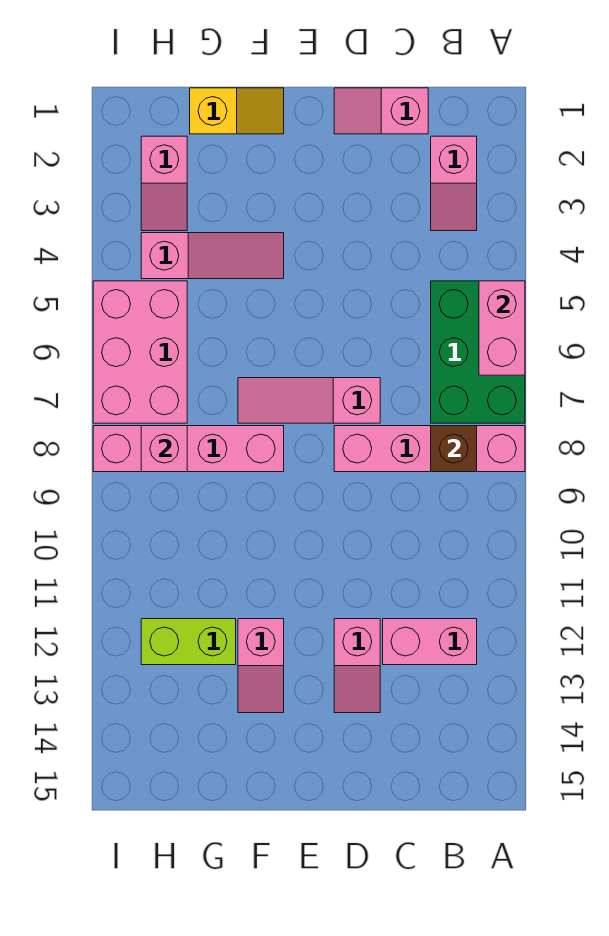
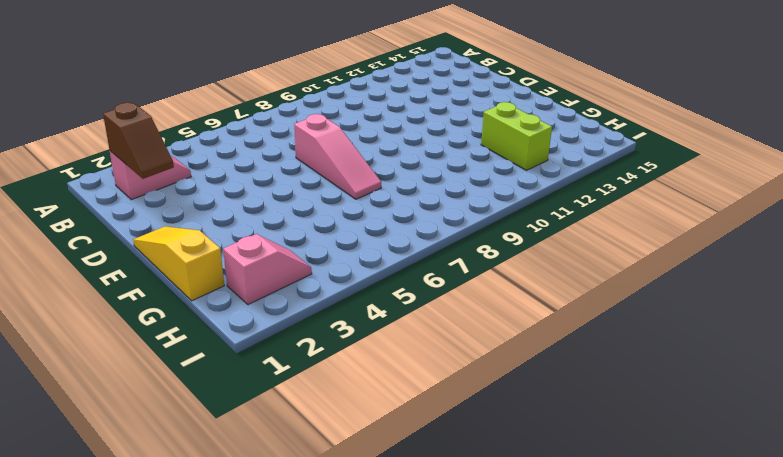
brown 1x2 slope [103,103,174,179] -> none
yellow 1x3 slope [133,226,224,301] -> yellow 1x2 slope [190,88,284,134]
none -> green 2x3 brick [431,281,525,423]
none -> pink 1x4 brick [334,426,525,472]
none -> pink 1x2 brick [383,619,477,665]

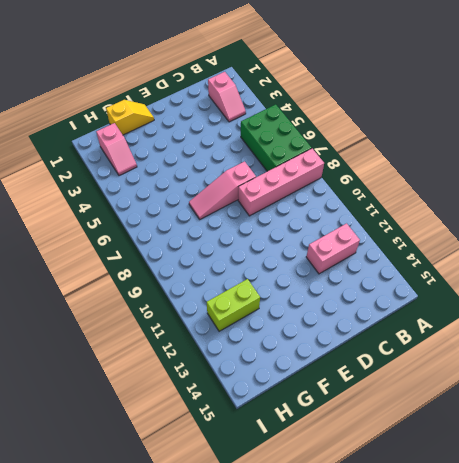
none -> pink 1x2 slope [334,88,428,134]
none -> pink 1x2 slope [334,619,380,713]
none -> pink 1x3 slope [141,233,284,279]

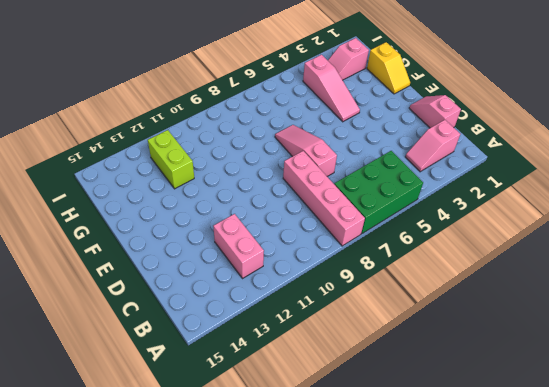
none -> pink 1x2 slope [334,619,380,713]
none -> pink 1x4 brick [93,426,284,472]
none -> pink 1x2 slope [238,619,284,713]

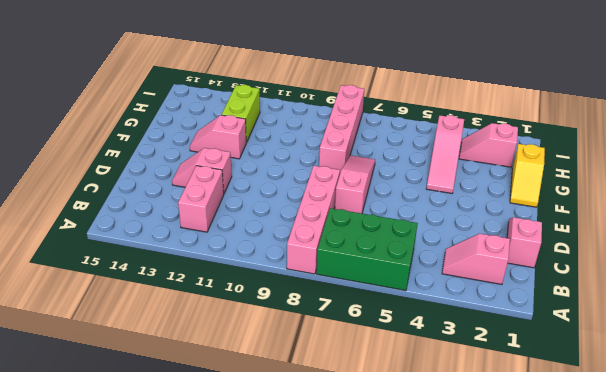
none -> pink 2x3 brick [93,281,187,423]
none -> pink 1x2 brick [479,281,525,375]
none -> brown 1x1 brick [431,426,477,472]

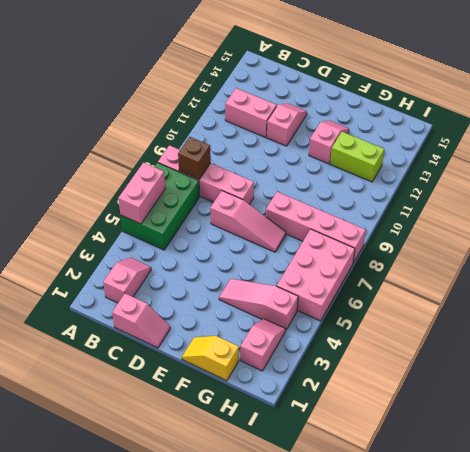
none -> pink 1x1 brick [141,426,187,472]

